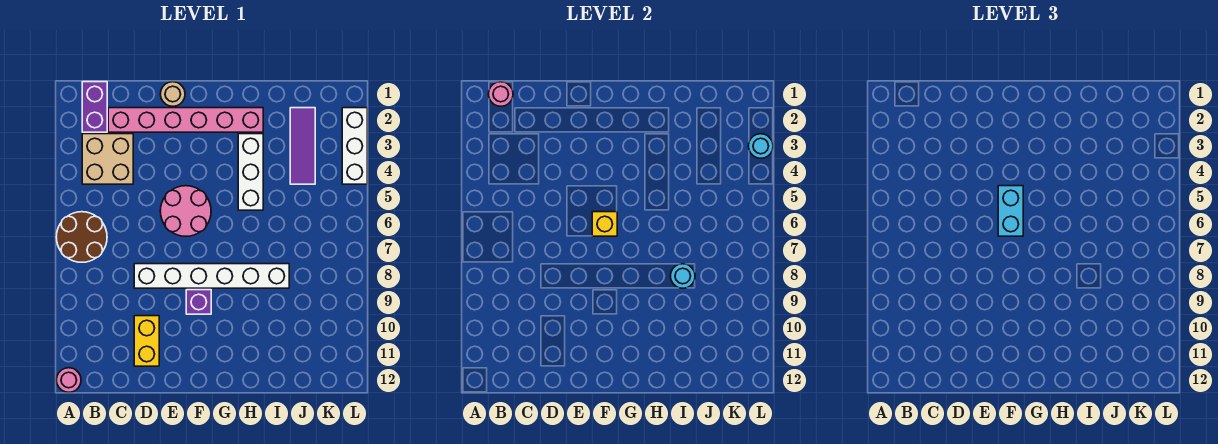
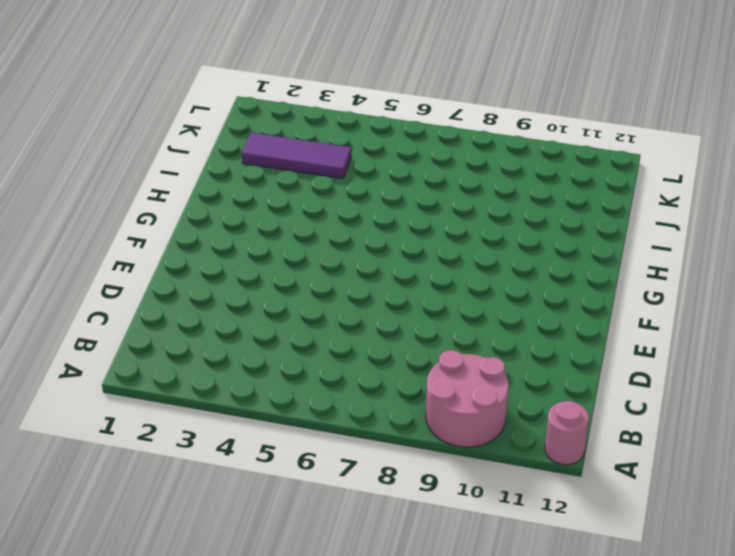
pink 2x2 round brick [426,350,509,447] -> pink 2x2 round brick moved to [160,186,211,236]
none -> brown 2x2 round brick [56,212,107,262]
none -> purple 1x2 brick [82,82,107,132]
none -> tan 2x2 brick [82,134,133,184]

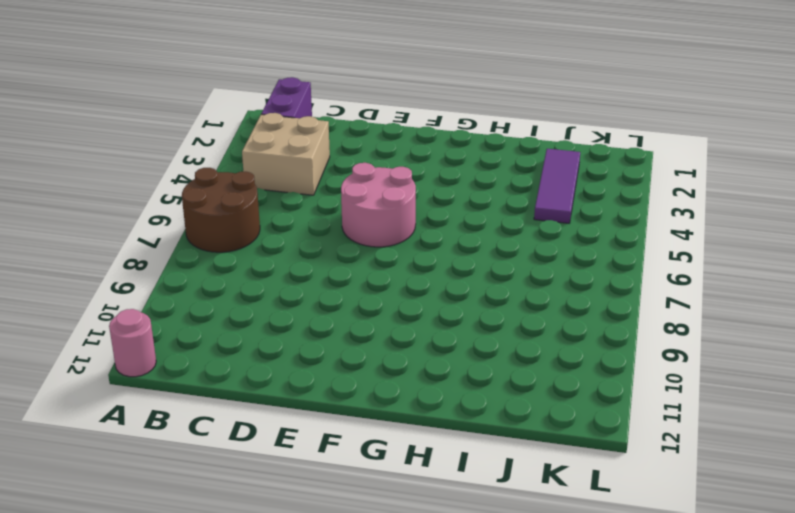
none -> pink 1x6 brick [108,108,263,132]
none -> white 1x6 brick [134,264,289,288]
none -> yellow 1x2 brick [134,316,159,366]

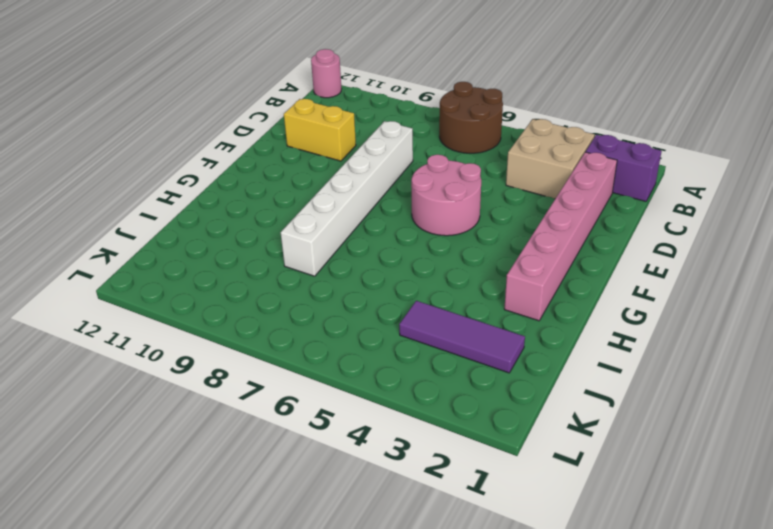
none -> tan 1x1 round brick [160,82,185,106]
none -> purple 1x1 brick [186,290,211,314]
none -> white 1x3 brick [238,134,263,210]

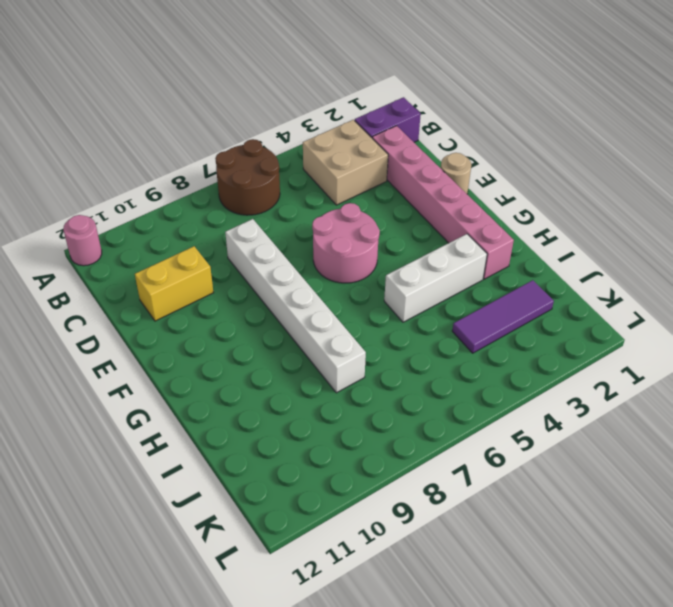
none -> purple 1x1 brick [186,290,211,314]
none -> white 1x3 brick [342,108,367,184]
none -> pink 1x1 round brick [488,82,513,106]

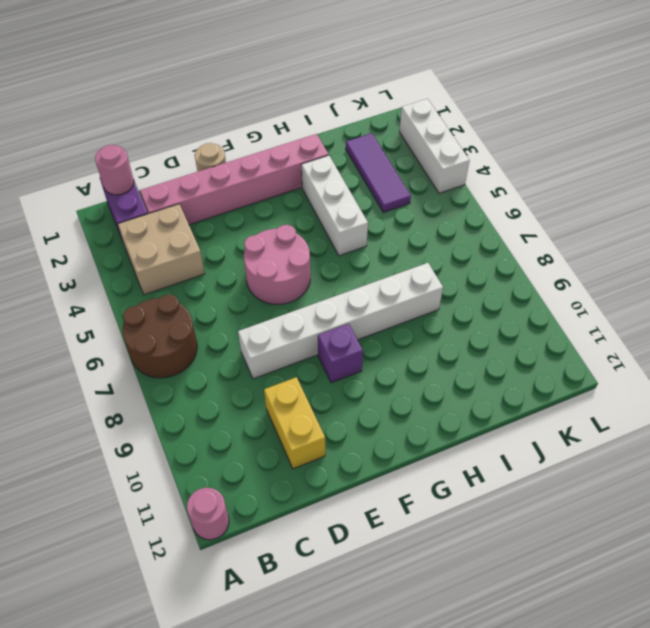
none -> yellow 1x1 brick [592,212,617,236]
none -> cyan 1x1 round brick [670,264,695,288]
none -> cyan 1x1 round brick [748,134,773,158]

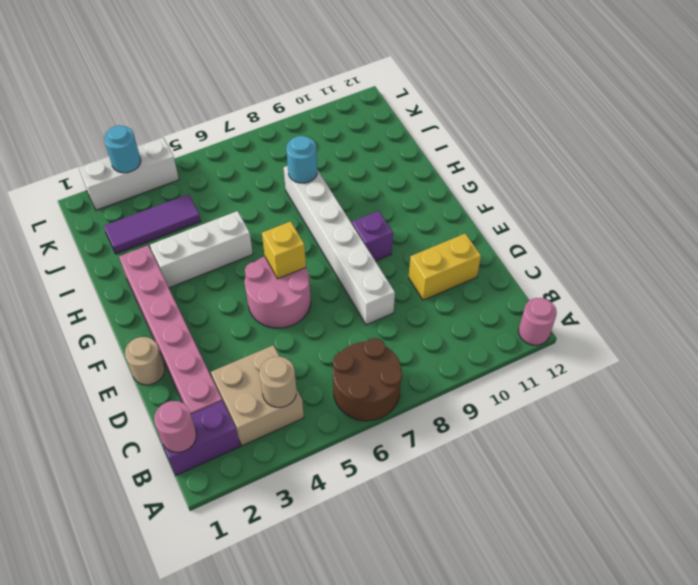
tan 1x1 round brick [259,357,296,407] -> none
none -> cyan 1x2 brick [998,186,1023,236]

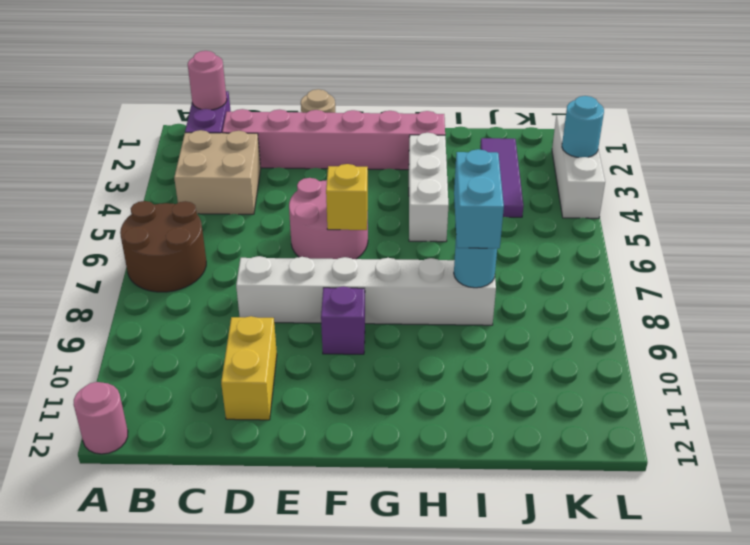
cyan 1x2 brick [454,149,504,248] -> cyan 1x2 brick moved to [998,186,1023,236]

